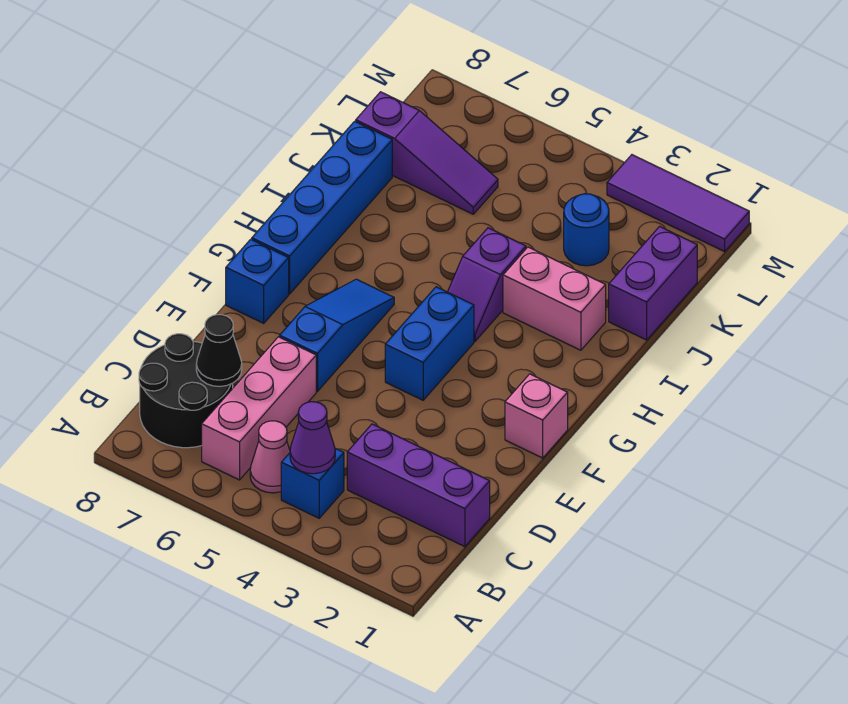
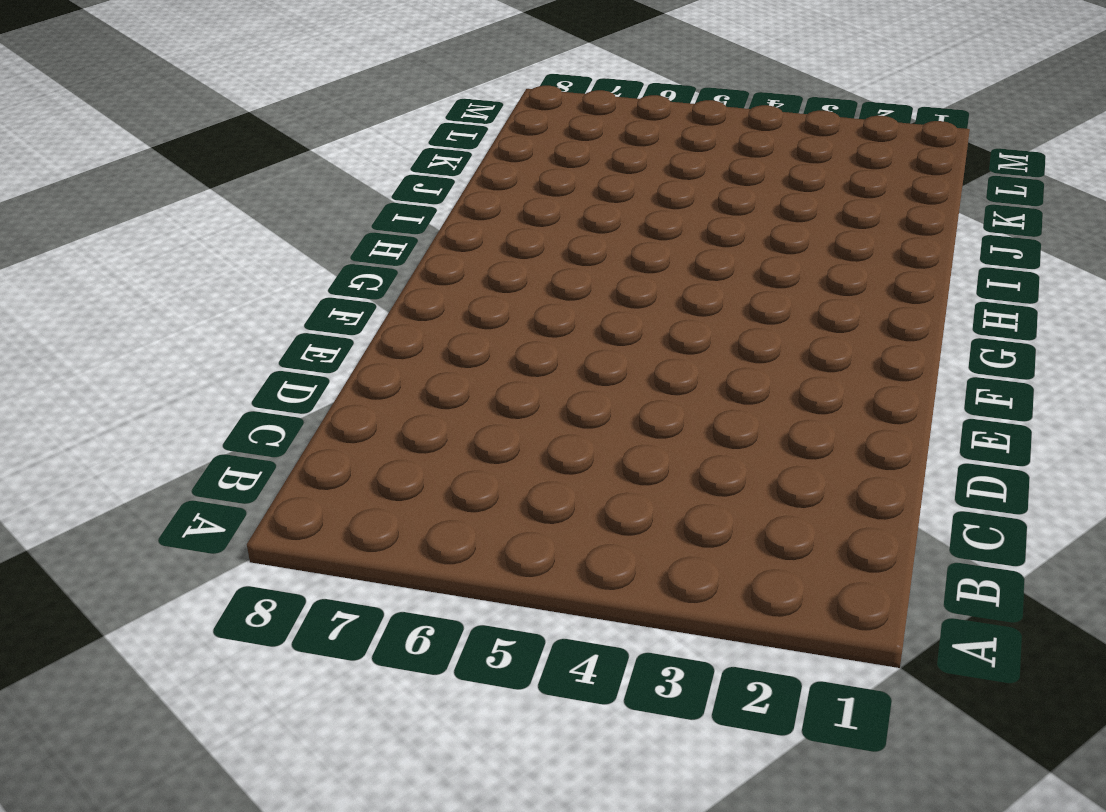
none -> blue 1x1 brick [281,448,344,518]
none -> pink 1x1 cone [250,421,290,493]
none -> pink 1x3 brick [202,337,316,480]

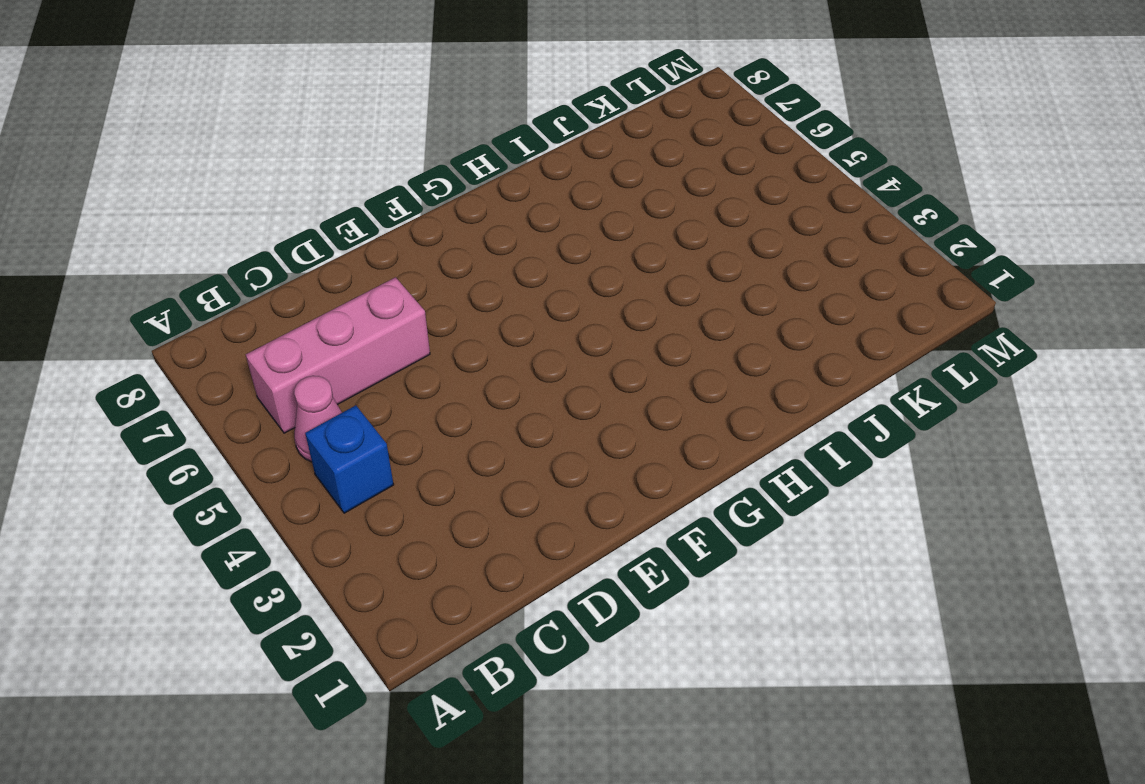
none -> black 2x2 round brick [139,334,233,448]
none -> purple 1x3 brick [347,424,490,547]
none -> blue 1x3 slope [280,279,394,391]

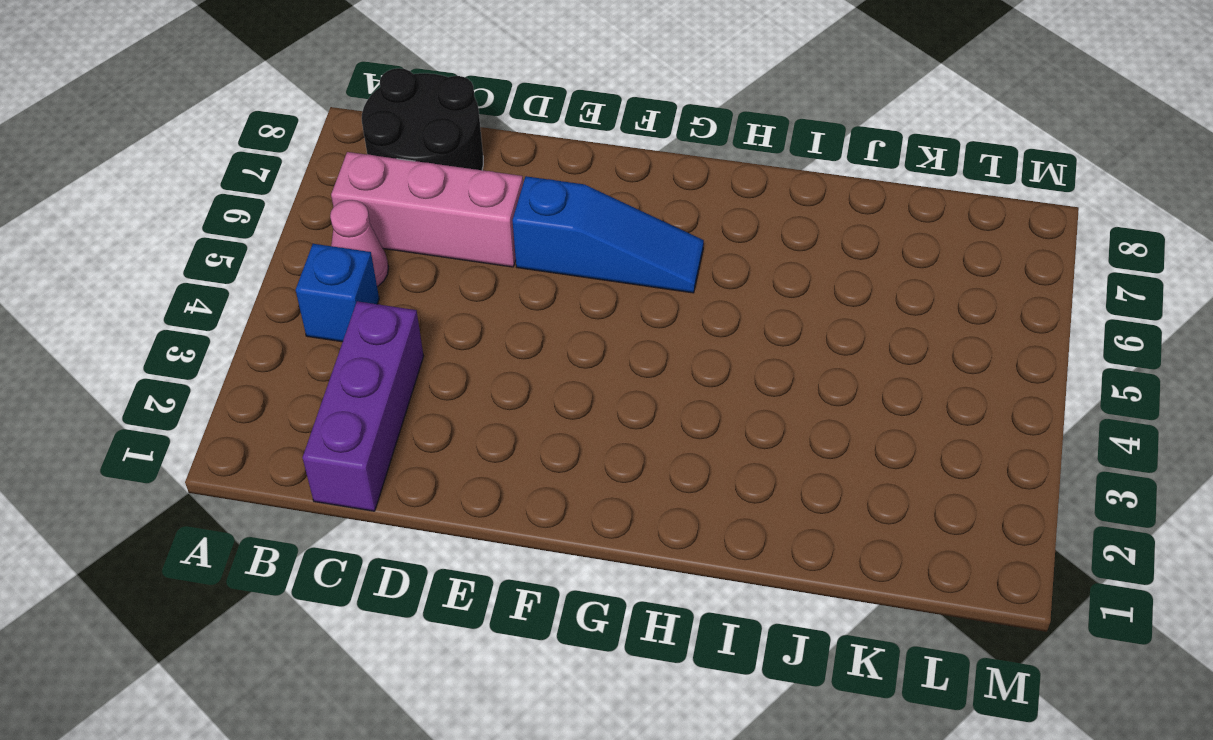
none -> pink 1x1 brick [505,374,568,458]
none -> blue 1x2 brick [385,287,474,400]
none -> blue 1x1 brick [226,239,289,323]

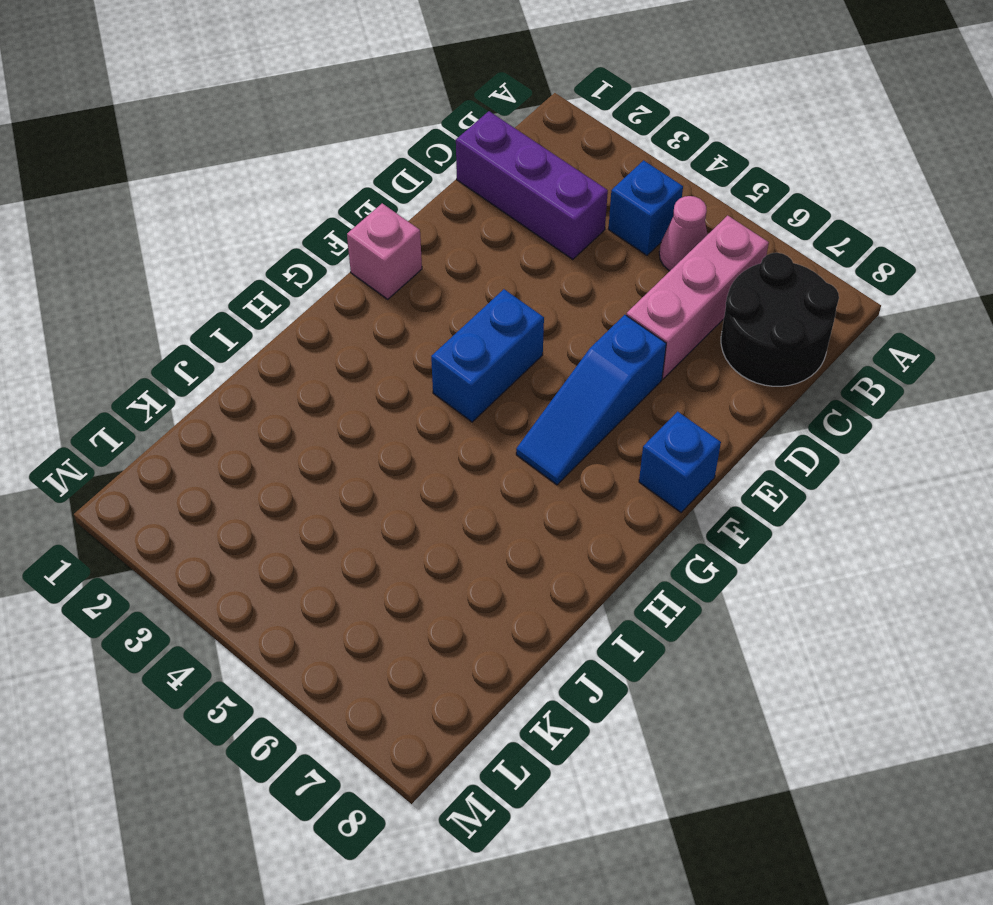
none -> blue 1x4 brick [252,121,392,294]
none -> purple 1x2 slope [448,228,526,341]
none -> pink 1x2 brick [503,247,606,350]

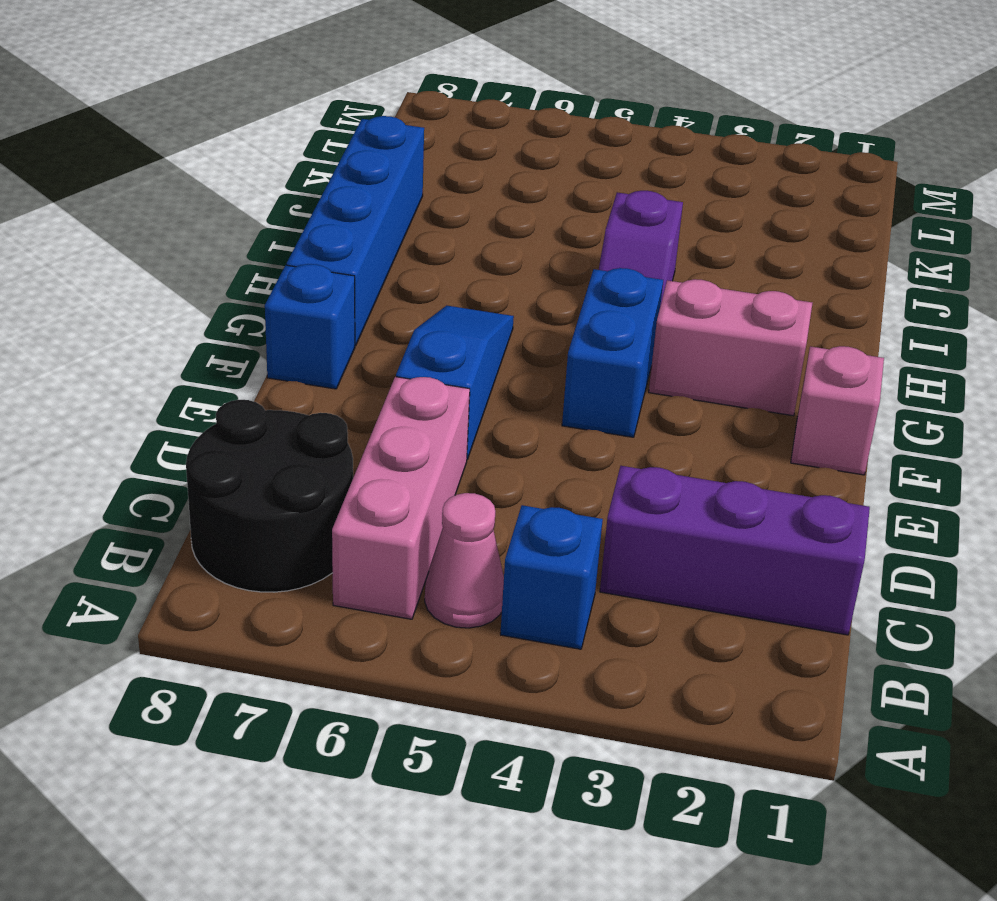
pink 1x2 brick [649,279,812,416] -> pink 1x2 brick moved to [503,247,606,350]
none -> purple 1x2 brick [609,226,697,340]
none -> blue 1x1 round brick [564,194,609,266]
none -> purple 1x3 slope [356,92,498,214]

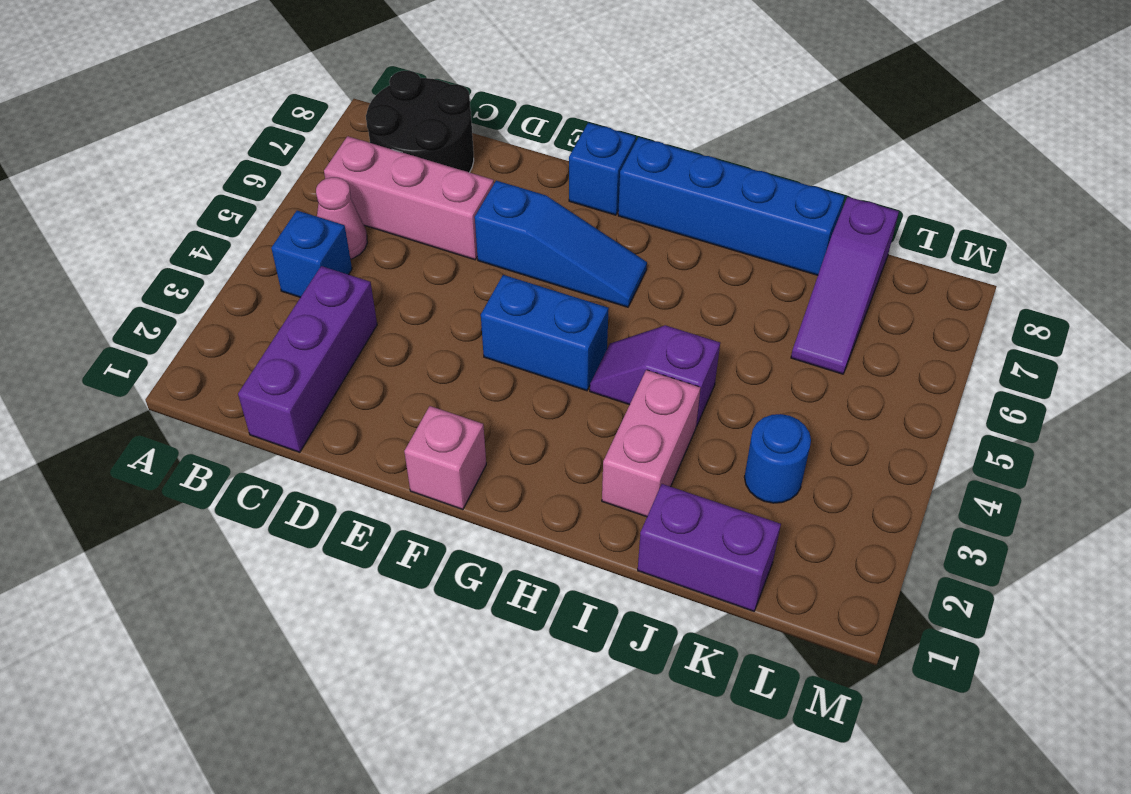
none -> purple 1x3 tile [607,155,749,251]
none -> purple 1x1 cone [290,402,335,474]
none -> black 1x1 cone [196,315,242,386]

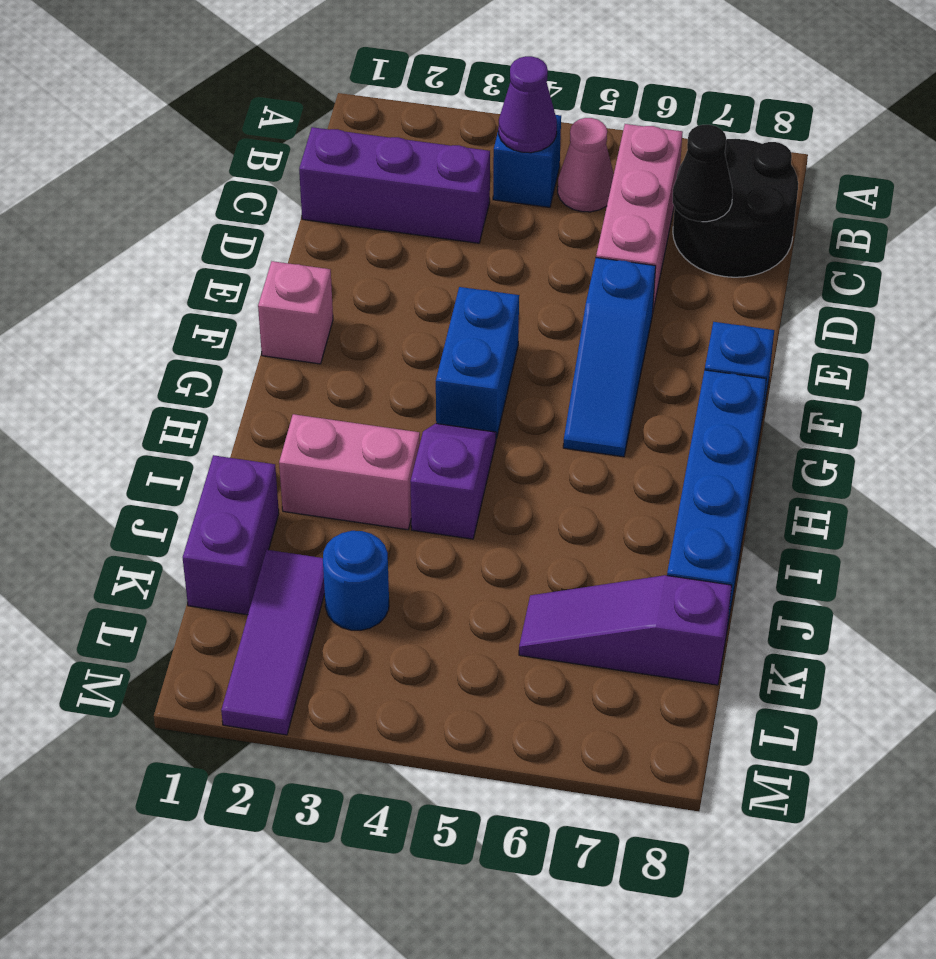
purple 1x3 tile [221,550,325,735] -> purple 1x3 tile turned to [607,155,749,251]

